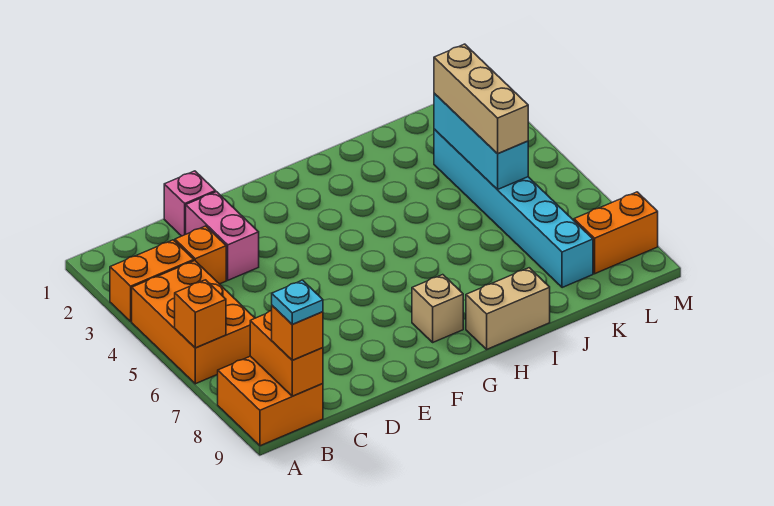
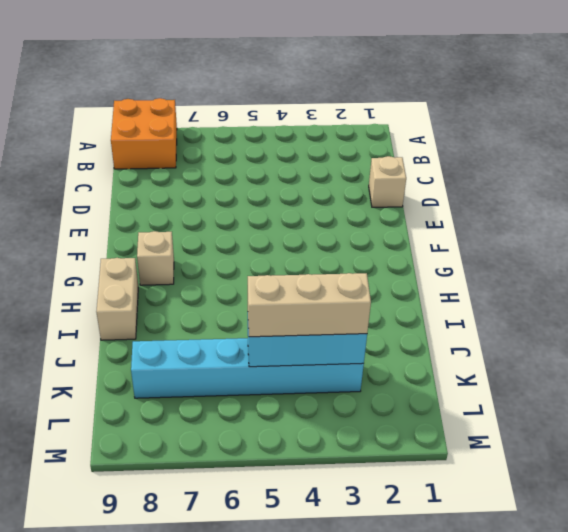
tan 1x1 brick [369,156,406,207] -> pink 1x1 brick [164,171,216,236]
none -> orange 1x2 brick [110,240,194,322]
none -> orange 2x3 brick [132,261,255,384]
none -> orange 1x1 brick [175,226,226,284]

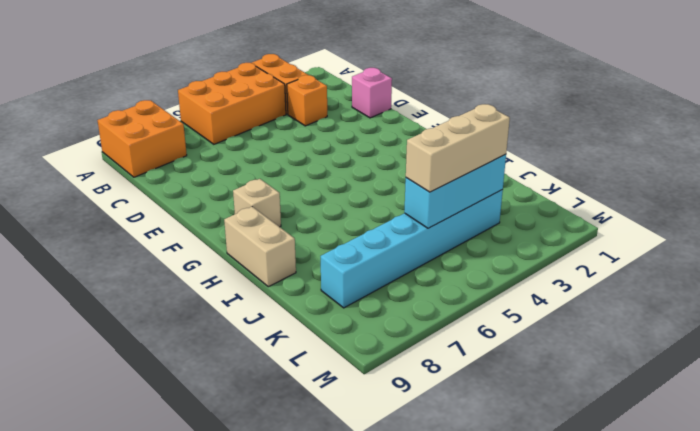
none -> pink 1x2 brick [186,192,259,280]
none -> orange 1x2 brick [574,192,658,274]
none -> orange 1x1 brick [175,280,226,348]

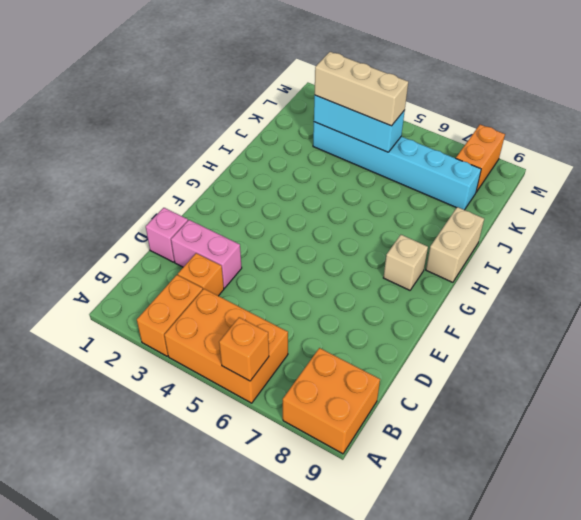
none -> orange 1x2 brick [250,311,323,396]
none -> orange 1x1 brick [272,306,323,360]
none -> cyan 1x1 plate [272,280,323,324]

